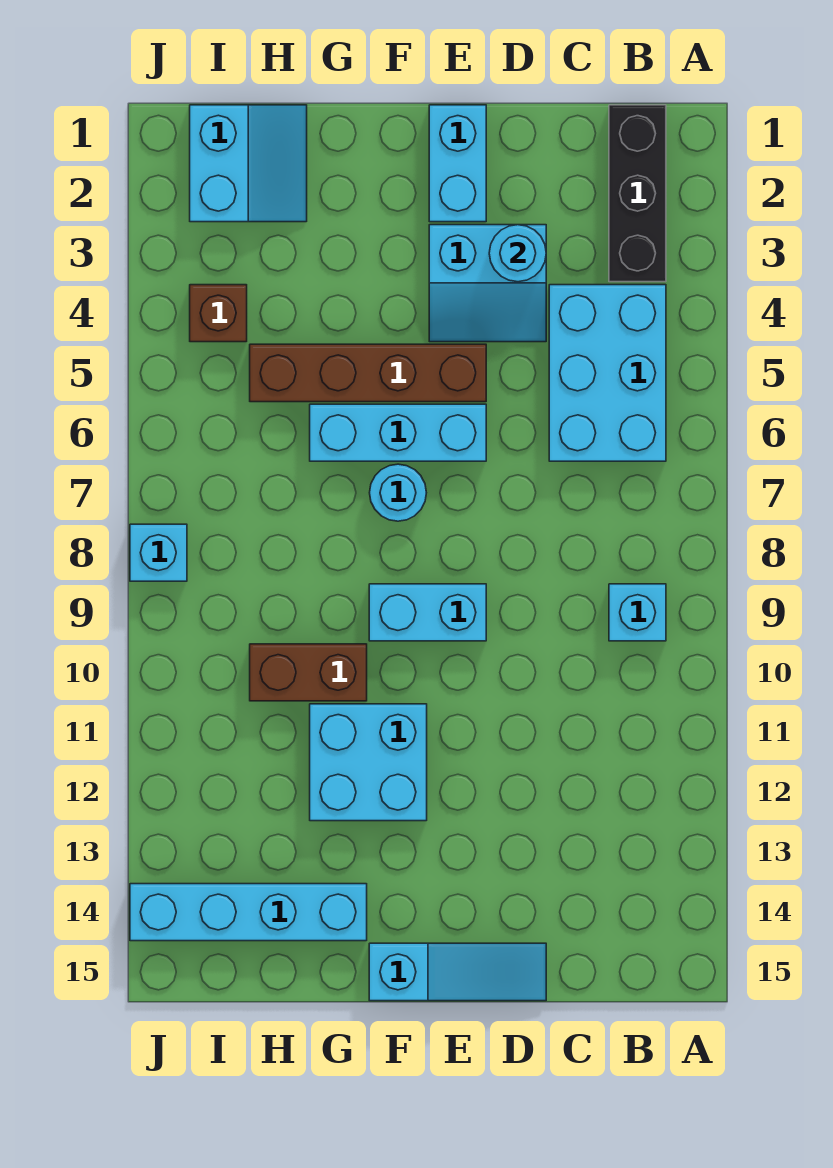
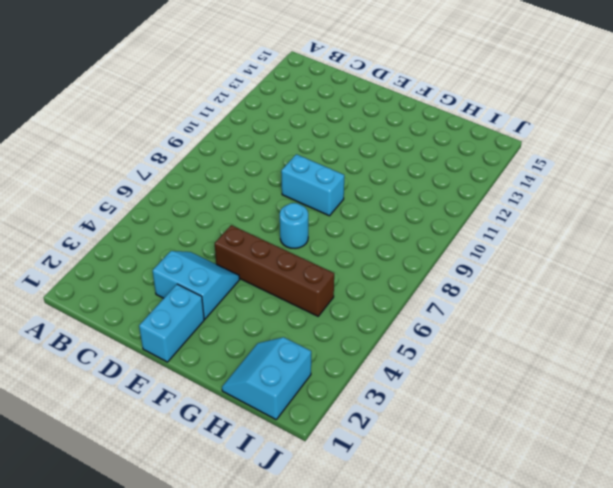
none -> black 1x3 brick [609,105,666,282]
none -> cyan 2x3 brick [549,285,666,461]
none -> cyan 1x1 brick [609,584,666,641]

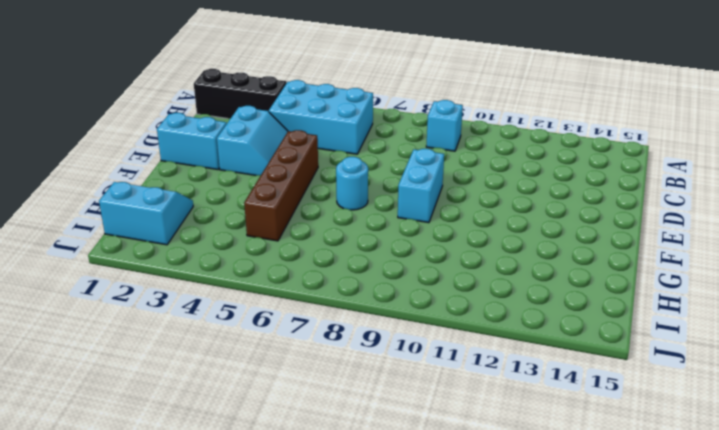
none -> cyan 1x3 slope [369,943,546,1001]
none -> cyan 1x3 brick [310,404,486,461]
none -> cyan 2x2 brick [310,704,427,821]

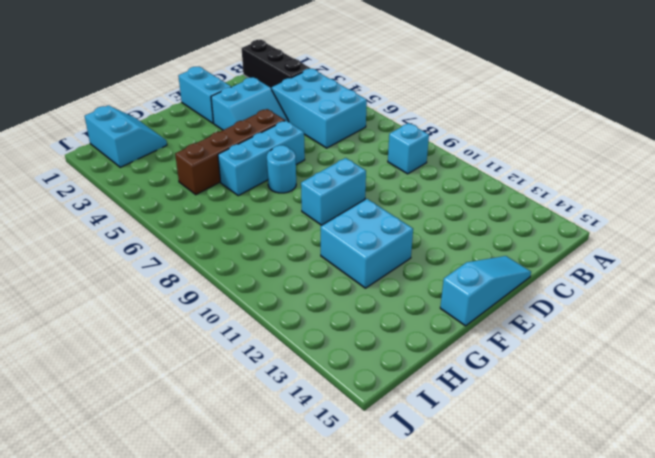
none -> brown 1x2 brick [250,644,367,701]
none -> cyan 1x4 brick [130,884,367,941]
none -> brown 1x1 brick [190,285,247,342]

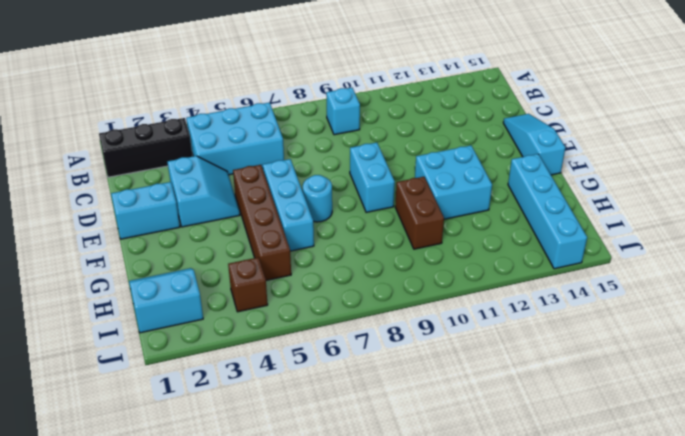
none -> cyan 1x1 brick [130,524,187,581]
none -> cyan 1x1 round brick [489,225,546,282]

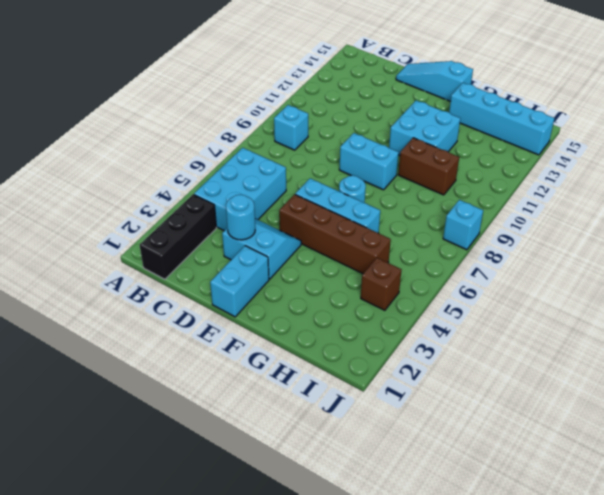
none -> cyan 2x2 slope [190,105,307,222]

